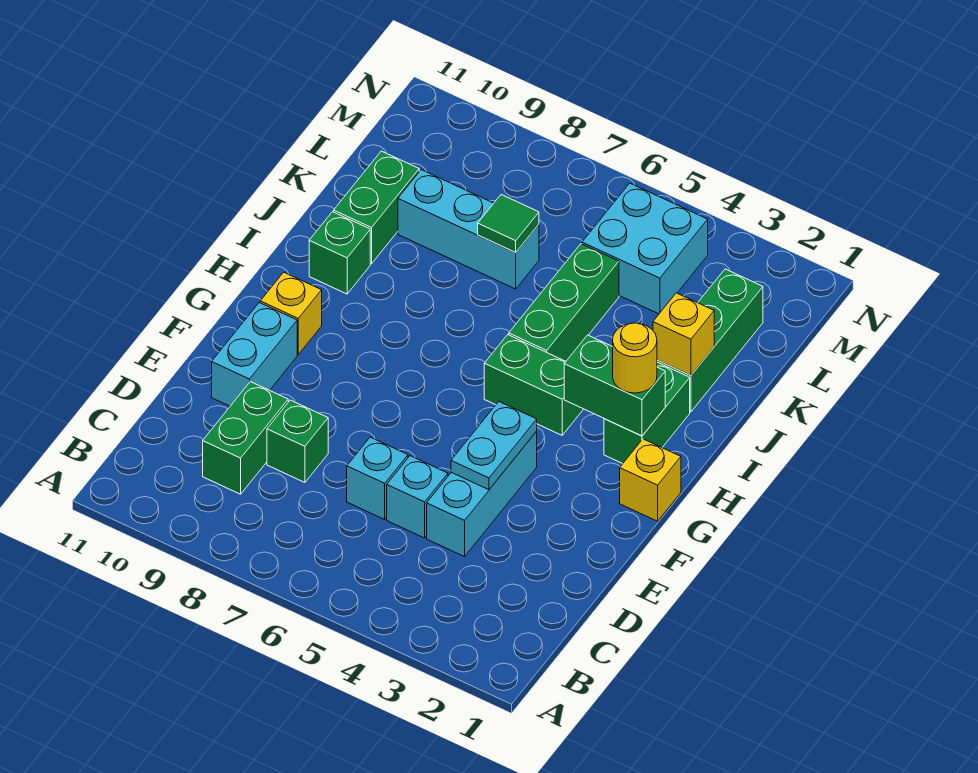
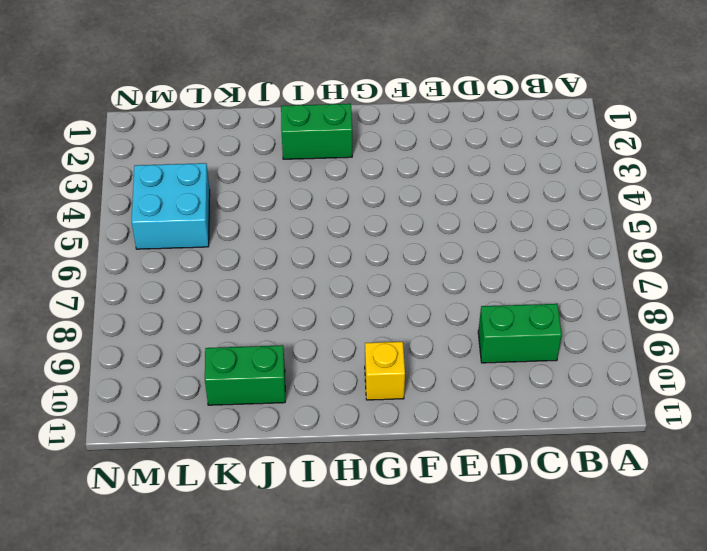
none -> cyan 1x3 brick [427,431,537,557]
none -> cyan 1x1 brick [387,456,448,538]
none -> cyan 1x1 brick [347,437,408,519]

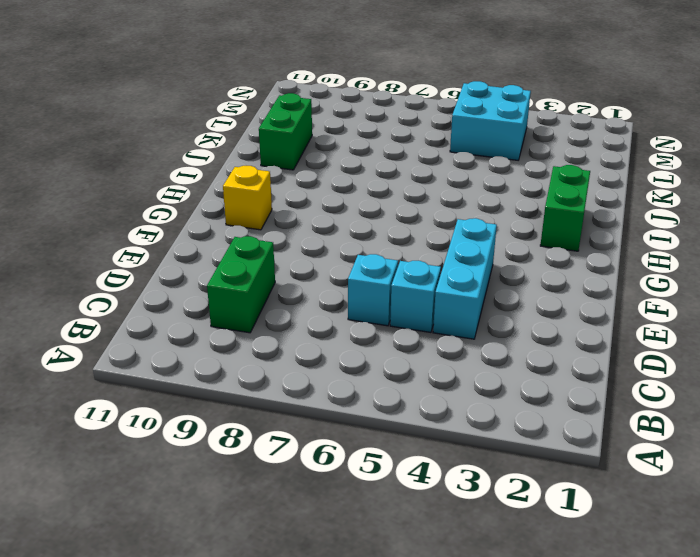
none -> green 1x1 brick [267,400,328,482]
none -> cyan 1x2 brick [212,303,297,406]
none -> yellow 1x1 brick [620,439,681,521]

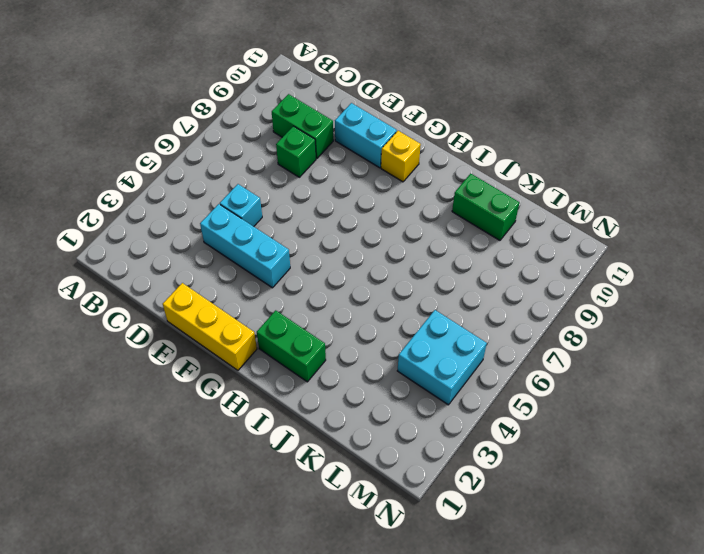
yellow 1x3 brick [163,283,257,370] -> yellow 1x1 brick [620,439,681,521]
none -> cyan 1x1 brick [347,437,408,519]
none -> green 1x2 brick [484,335,583,435]
none -> green 1x3 brick [509,244,619,361]

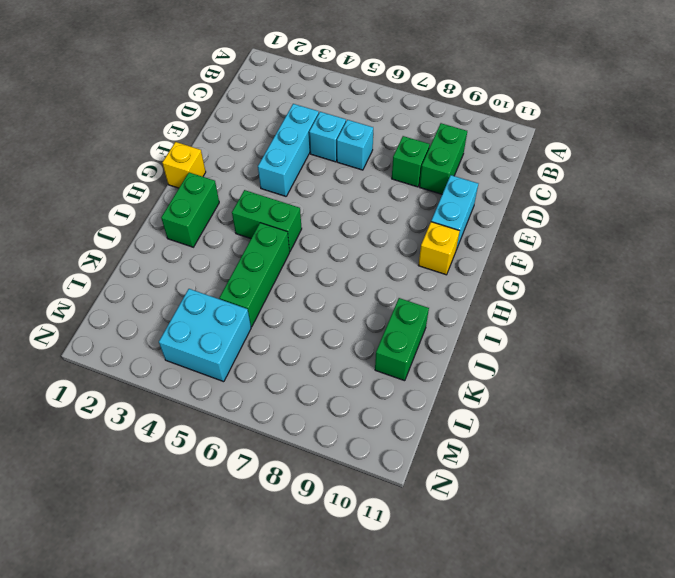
none -> green 1x1 brick [309,212,370,294]
none -> green 1x3 brick [657,269,763,412]
none -> cyan 1x3 brick [398,170,539,289]

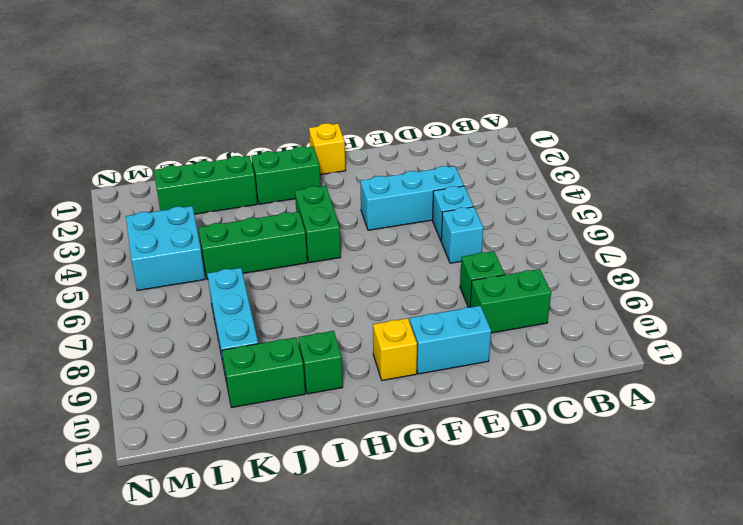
none -> cyan 1x2 plate [451,402,537,490]
none -> green 1x2 brick [564,335,665,436]
none -> yellow 1x1 brick [653,293,714,375]

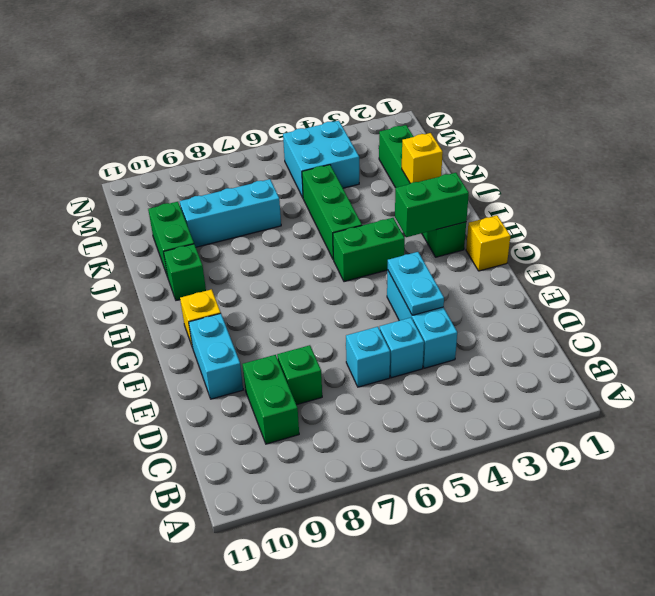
none -> green 1x1 tile [478,195,539,253]
none -> yellow 1x1 round brick [613,323,657,393]

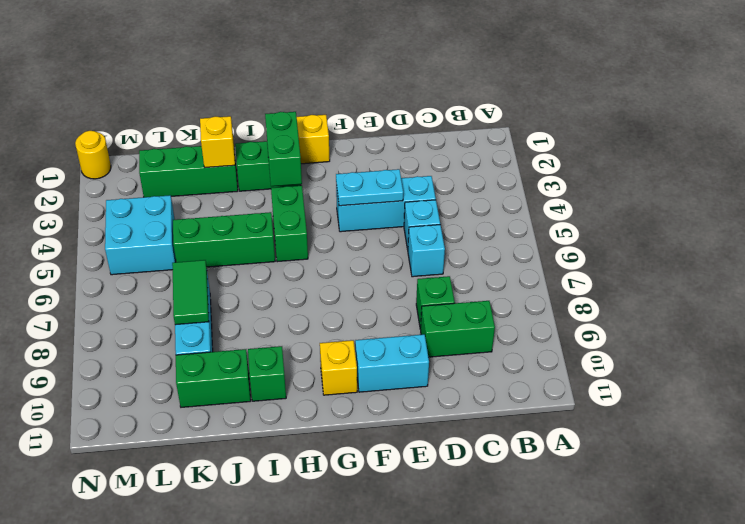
green 1x2 tile [172,260,209,325] -> green 1x1 tile [478,195,539,253]
yellow 1x1 round brick [75,131,111,179] -> yellow 1x1 round brick moved to [613,323,657,393]

